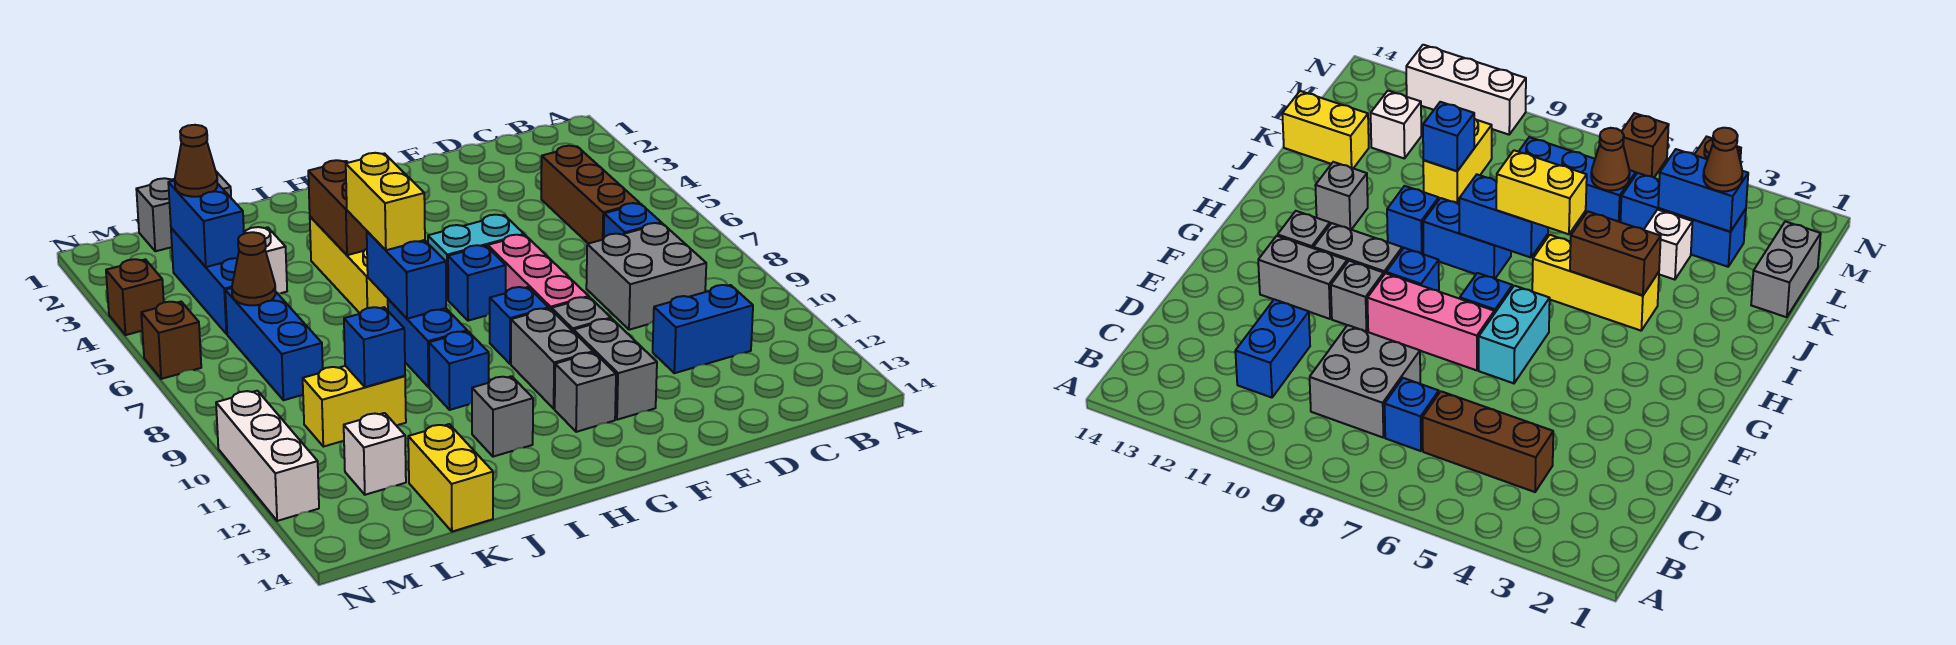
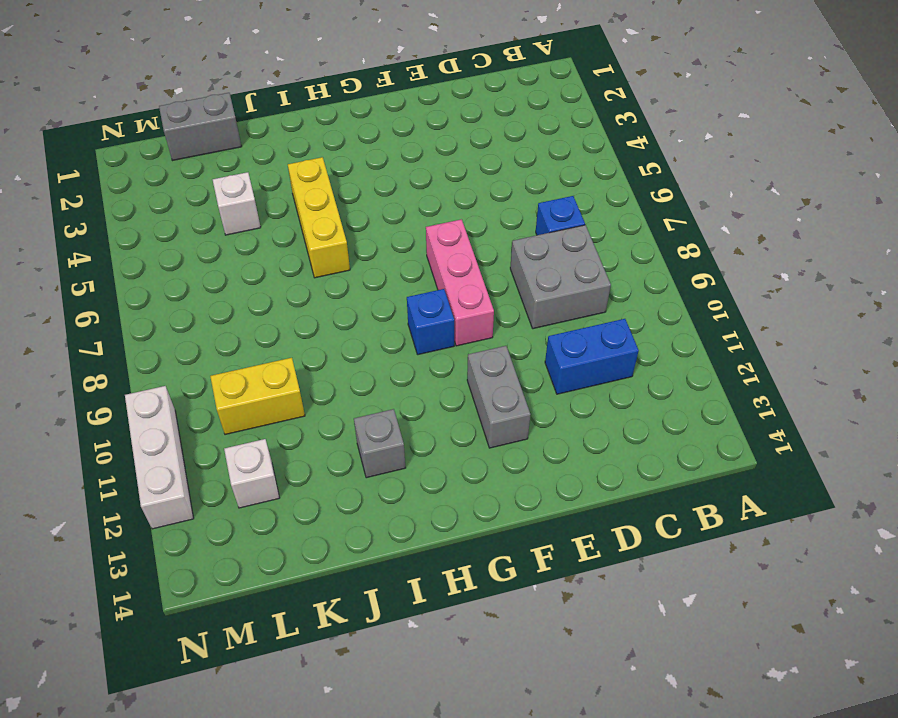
none -> brown 1x3 brick [541,146,639,244]
none -> cyan 1x2 brick [428,215,524,300]
none -> grey 1x1 brick [552,297,611,332]
none -> blue 1x1 brick [448,245,506,321]

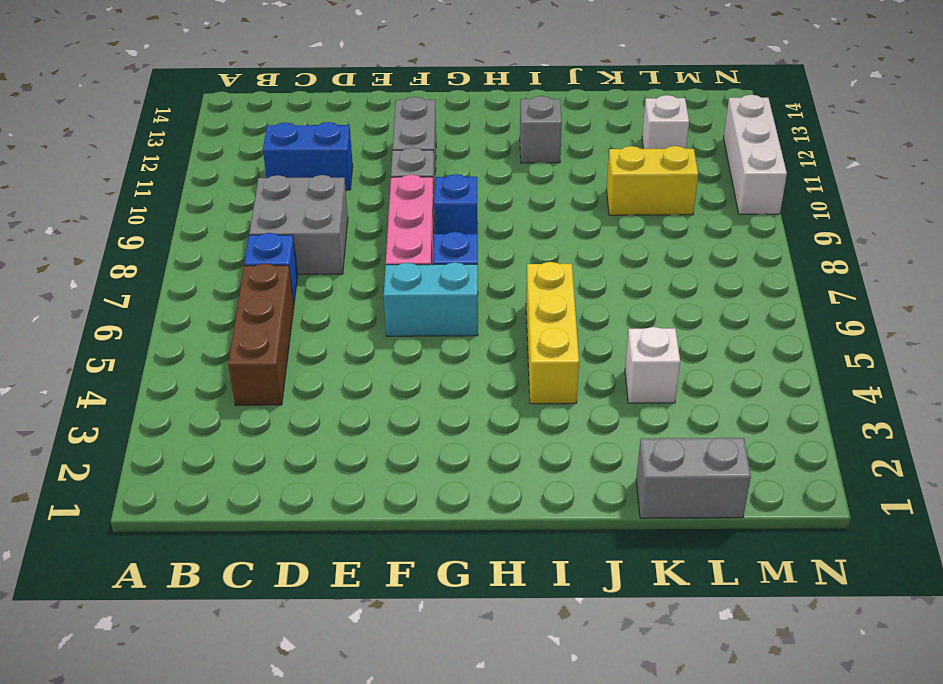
none -> grey 1x2 brick [511,309,593,409]
none -> grey 1x1 brick [555,353,616,432]
none -> blue 1x2 brick [388,299,467,387]
none -> blue 1x1 brick [429,331,489,410]

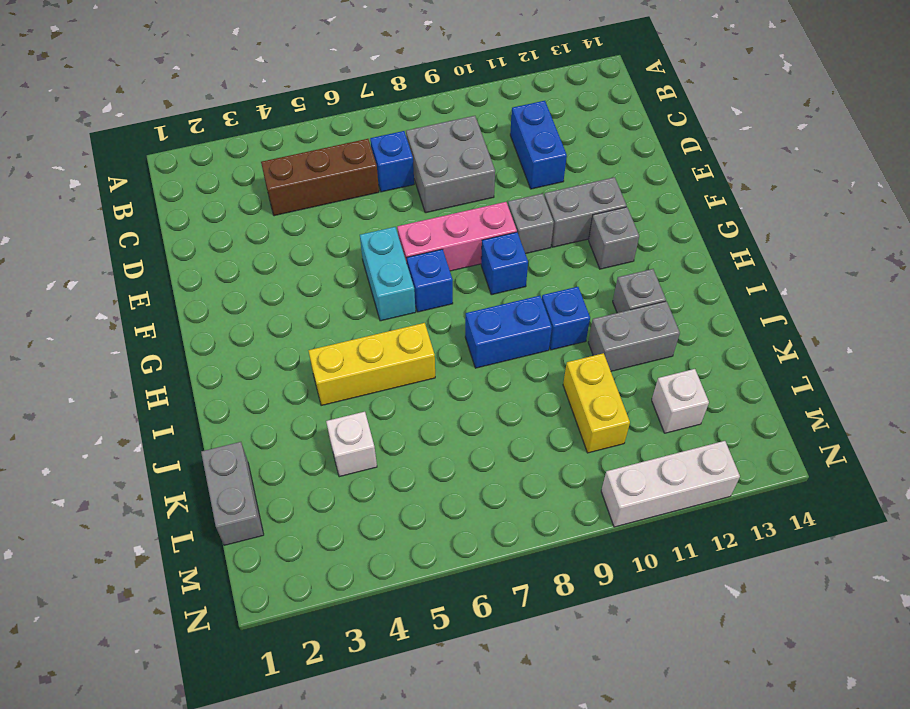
grey 1x2 brick [588,301,680,371] -> grey 1x2 brick moved to [511,309,593,409]
none -> yellow 1x2 brick [408,424,493,532]
none -> blue 1x3 brick [171,228,237,334]
none -> blue 1x3 brick [225,288,323,400]
none -> brown 1x1 brick [106,259,164,335]

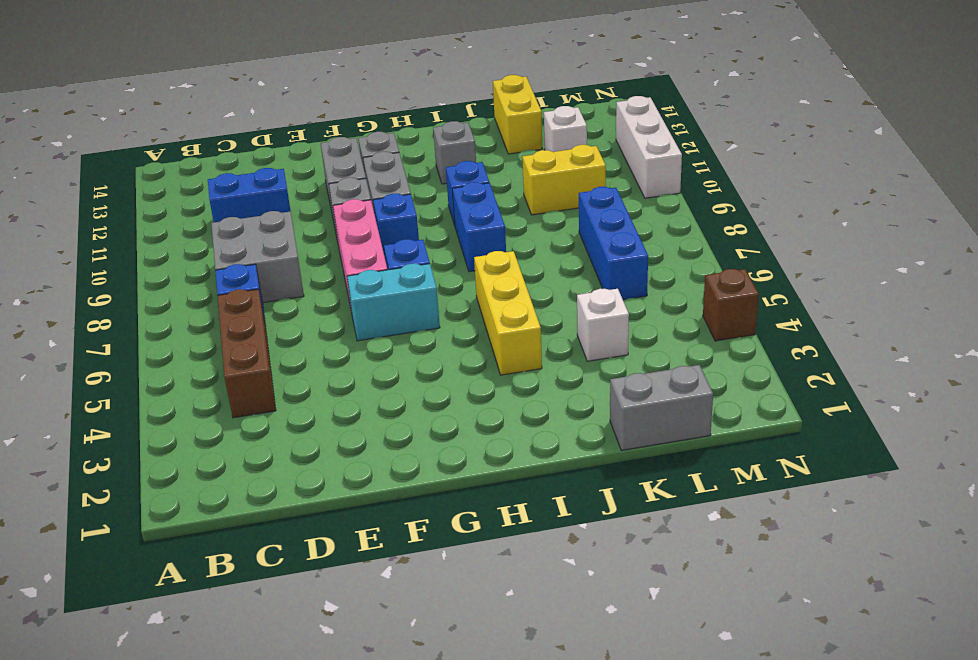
none -> blue 1x3 brick [171,228,237,334]
none -> brown 1x1 brick [141,302,201,379]
none -> brown 1x2 brick [308,160,367,255]
none -> blue 1x2 brick [367,231,446,319]

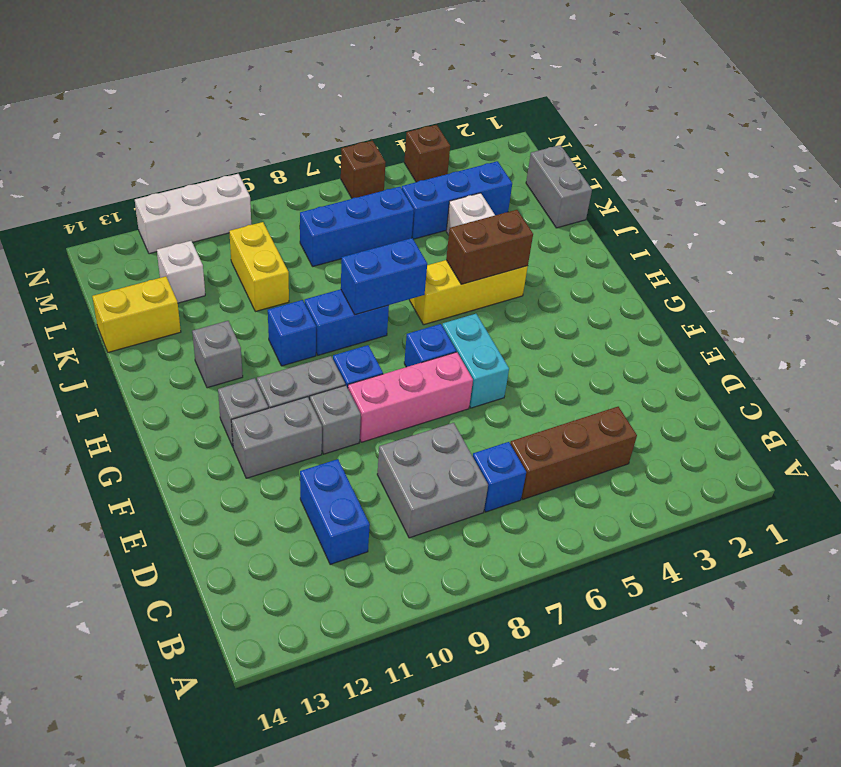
none -> blue 1x1 brick [344,307,405,387]
none -> blue 1x2 brick [168,180,244,267]
none -> brown 1x1 cone [232,232,275,305]
none -> yellow 1x2 brick [346,153,425,250]

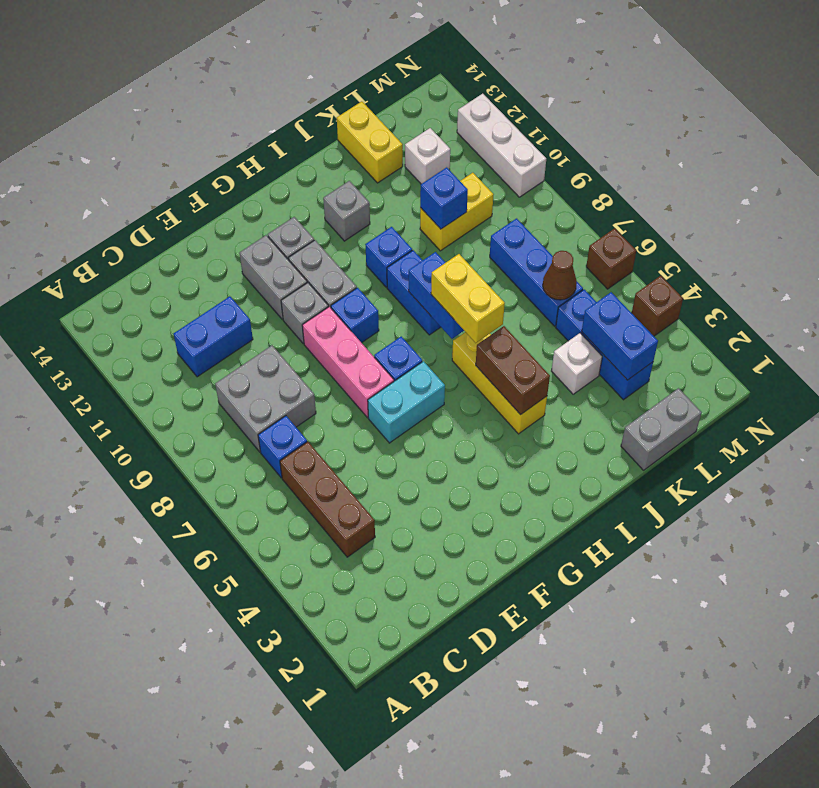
none -> brown 1x1 cone [175,125,217,197]

